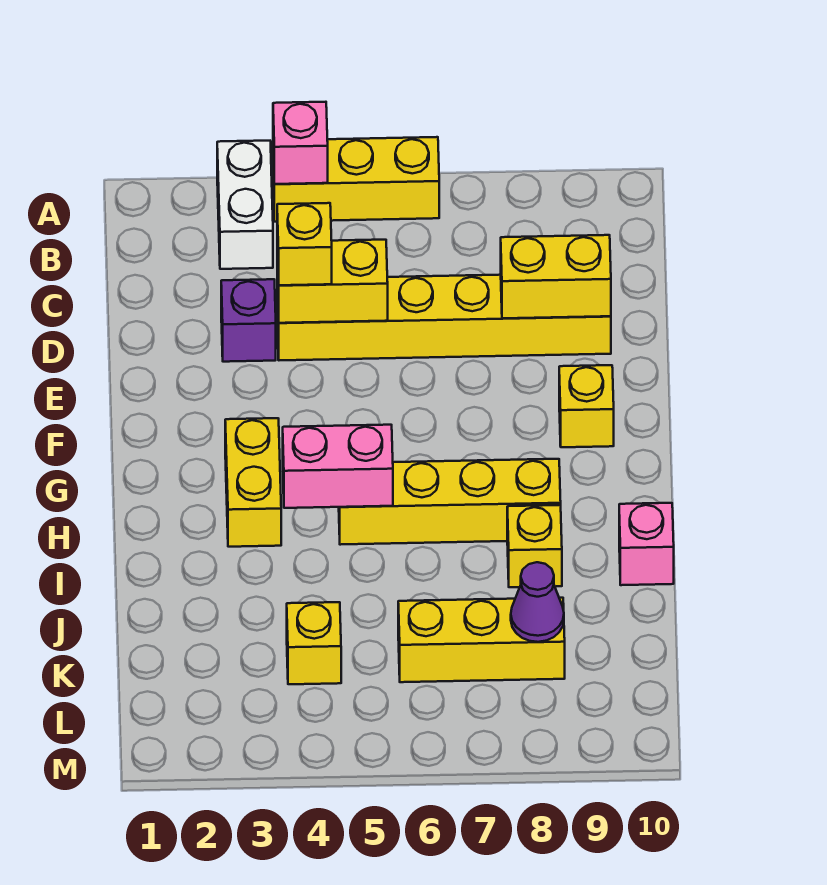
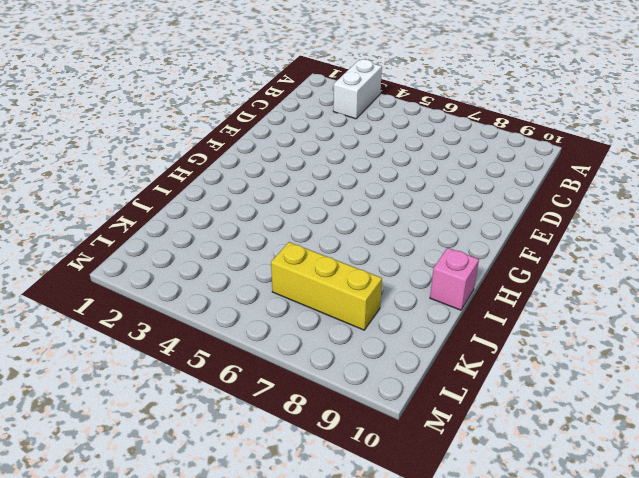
none -> yellow 1x3 brick [273,137,439,222]
none -> purple 1x1 brick [221,279,276,362]
none -> yellow 1x6 brick [277,275,611,360]

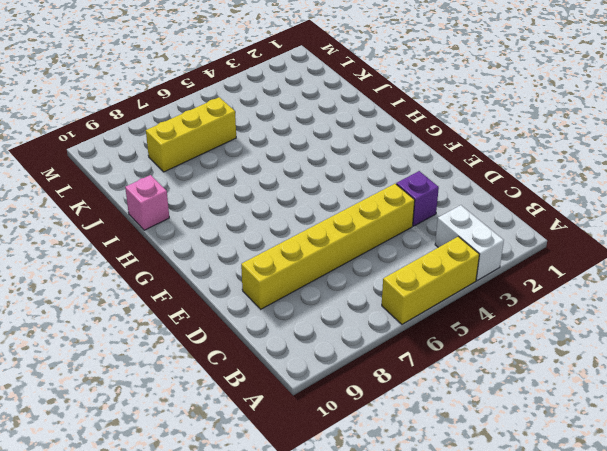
none -> yellow 1x1 brick [559,365,614,447]
none -> yellow 1x2 brick [225,418,281,547]
none -> yellow 1x4 brick [339,459,561,545]

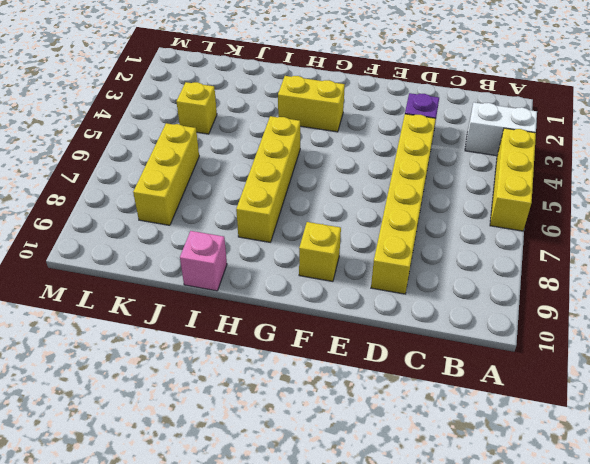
none -> yellow 1x1 brick [507,505,562,587]
none -> pink 1x1 brick [273,102,328,184]
none -> yellow 1x2 brick [277,240,388,323]

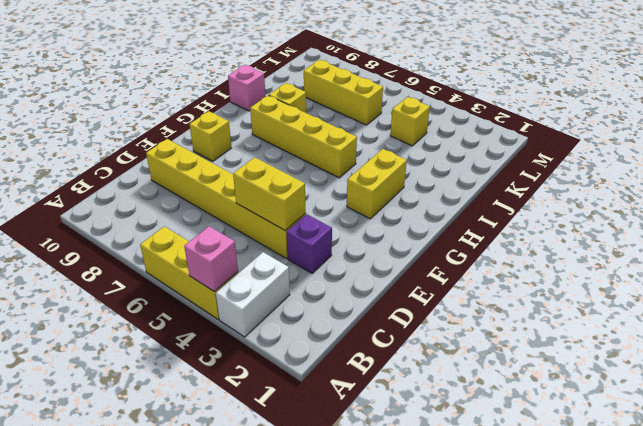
none -> yellow 1x2 brick [501,235,611,318]
none -> pink 1x2 brick [283,425,393,508]
none -> purple 1x1 cone [511,562,564,642]

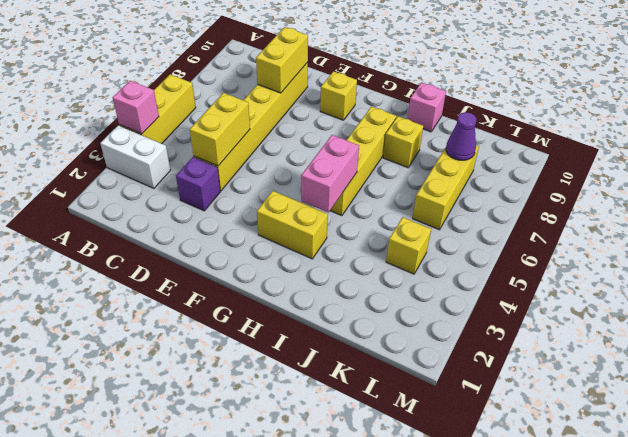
none -> yellow 1x1 brick [277,203,332,285]

